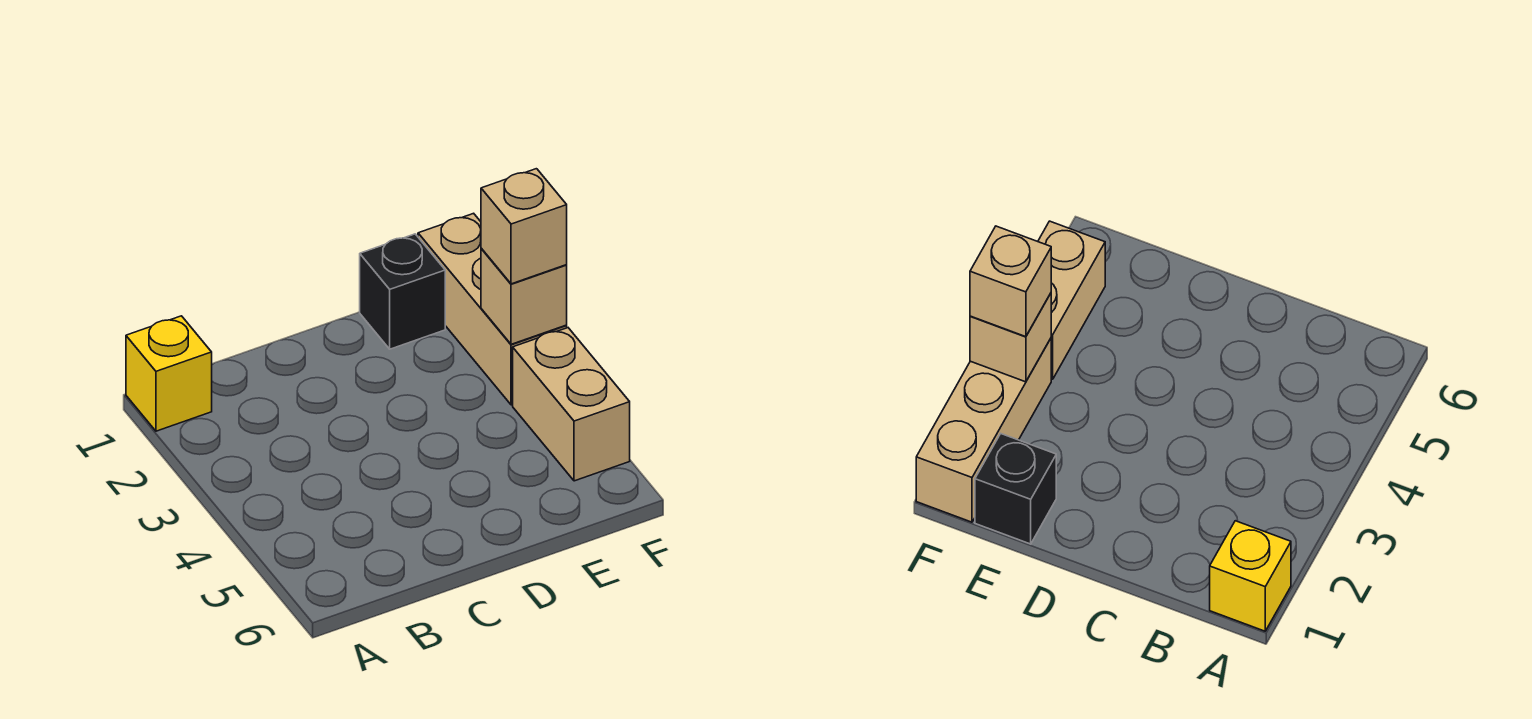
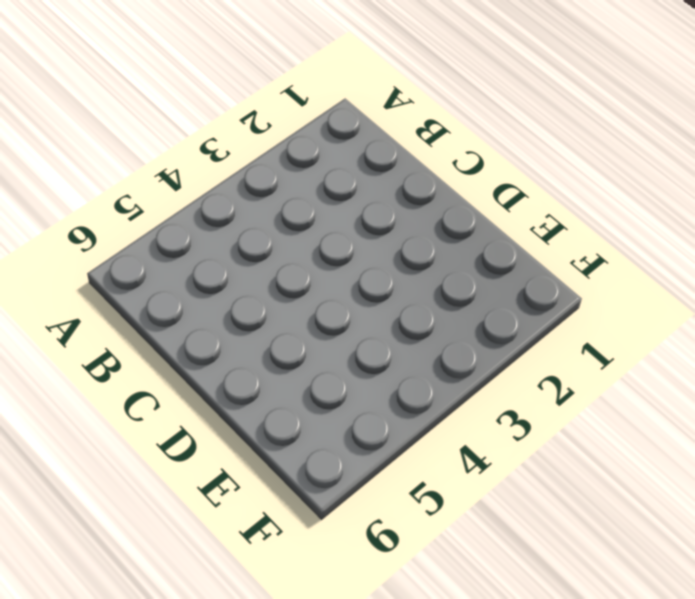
none -> yellow 1x1 brick [126,316,212,431]
none -> black 1x1 brick [360,234,445,349]

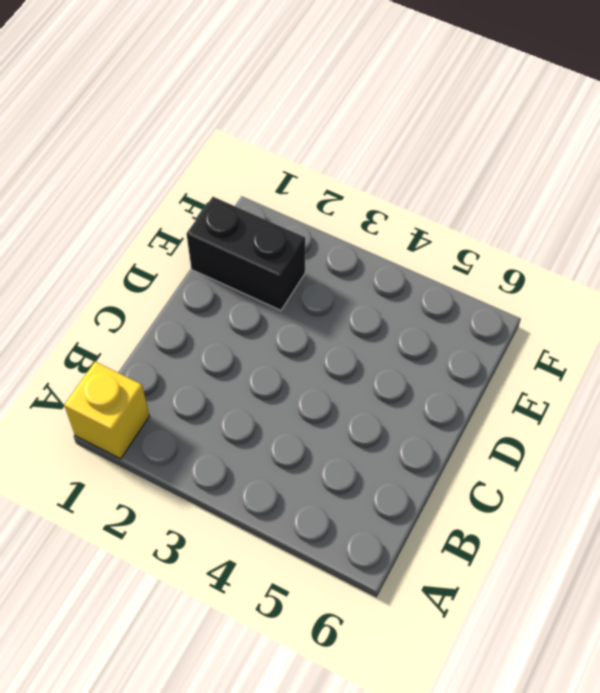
black 1x2 brick [187,197,305,311] -> black 1x1 brick [360,234,445,349]
none -> tan 1x3 brick [418,213,567,405]
none -> tan 1x2 brick [513,328,630,481]

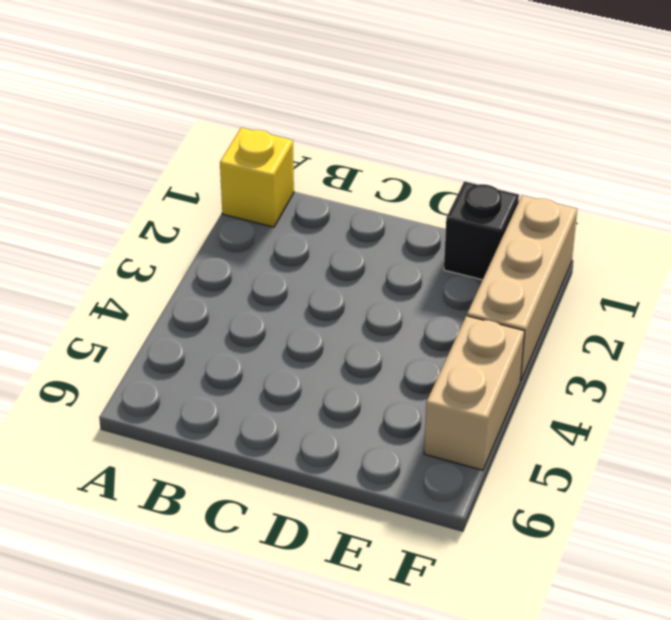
none -> tan 1x1 brick [481,248,567,344]
none -> tan 1x1 brick [481,169,567,284]

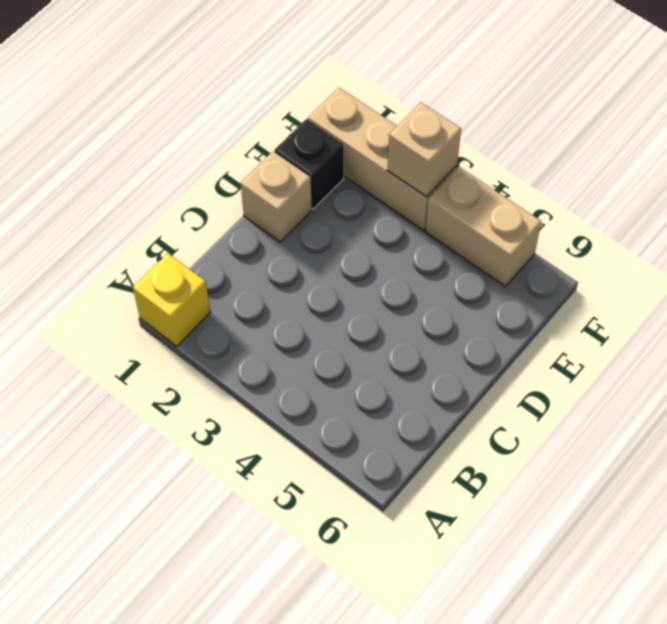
tan 1x1 brick [241,151,312,242] -> tan 1x1 brick moved to [481,169,567,284]

